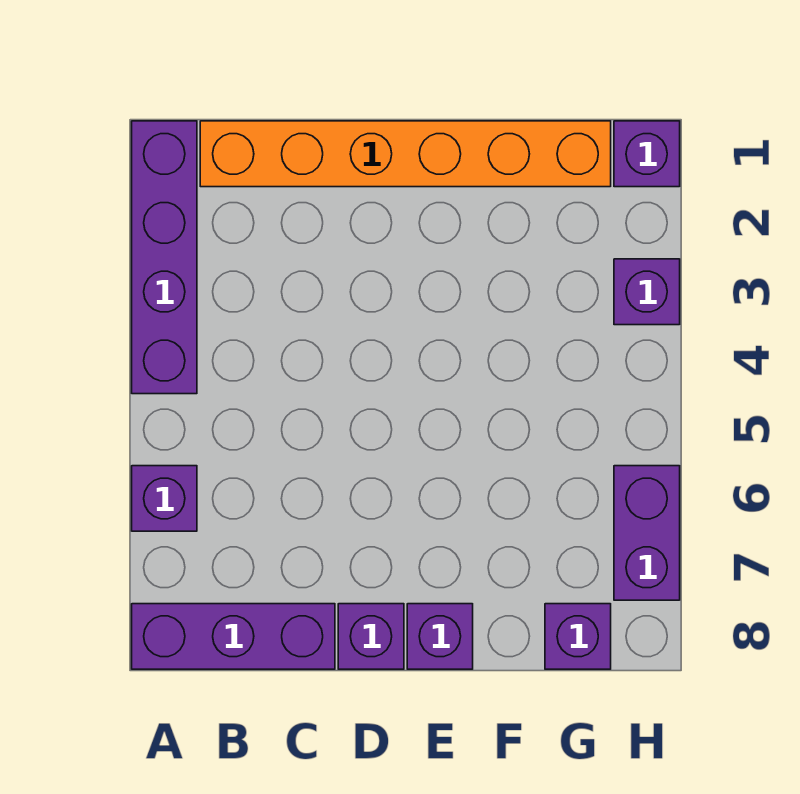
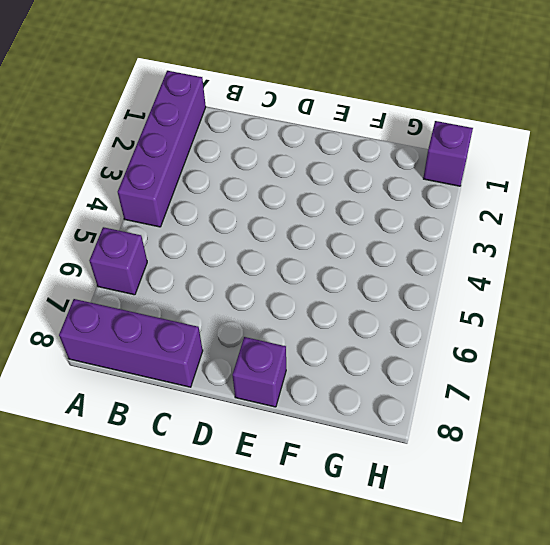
none -> orange 1x6 brick [200,121,611,187]
none -> purple 1x1 brick [338,604,404,669]

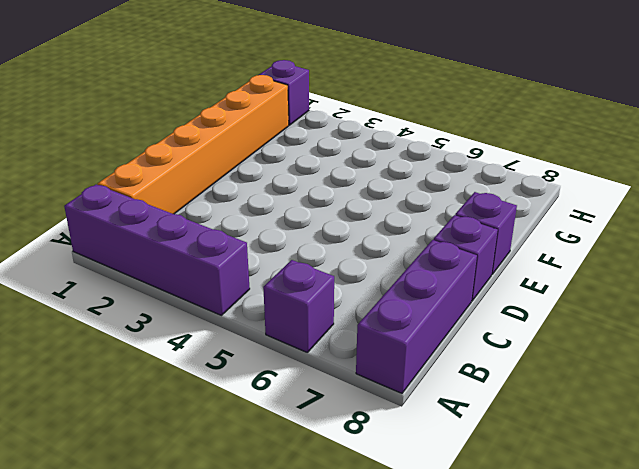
none -> purple 1x1 brick [545,604,611,669]
none -> purple 1x1 brick [614,259,680,325]

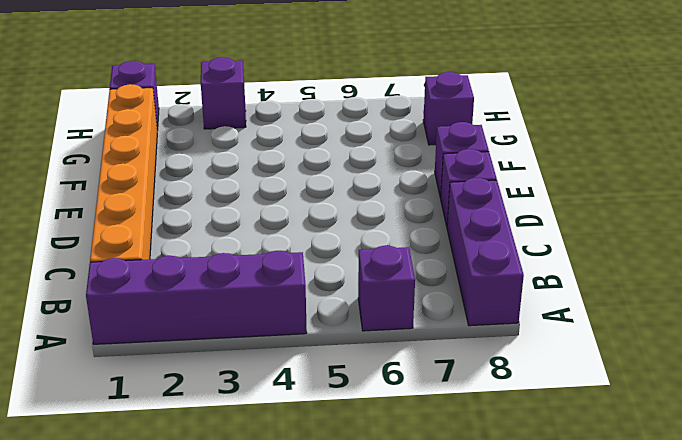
none -> purple 1x2 brick [614,466,680,600]

